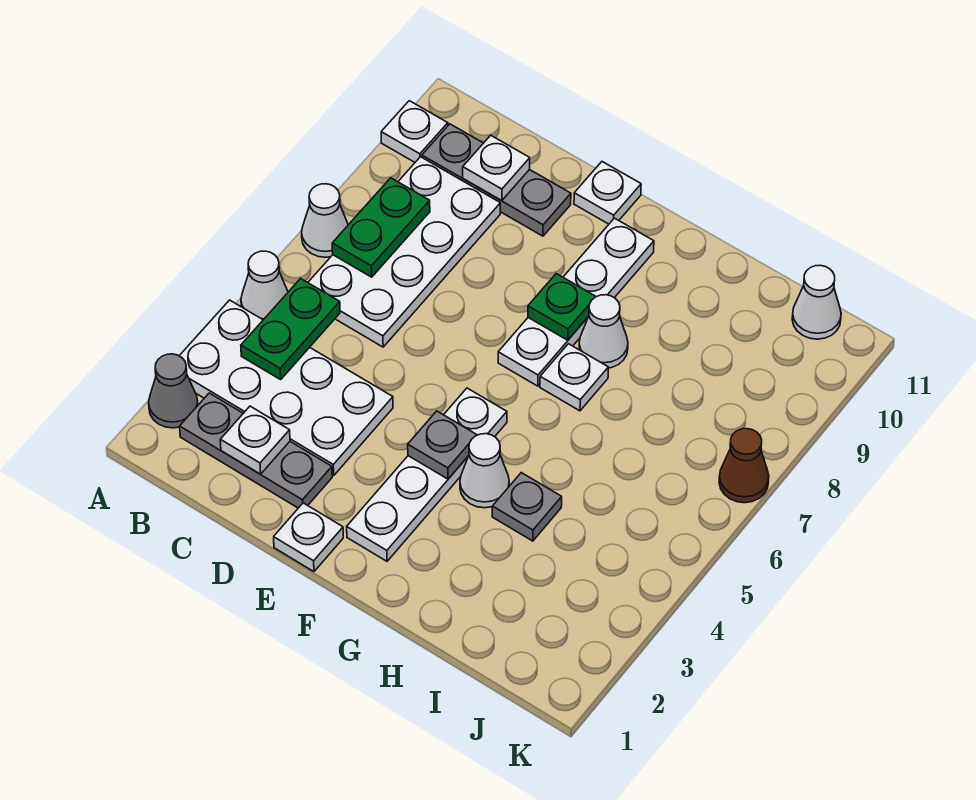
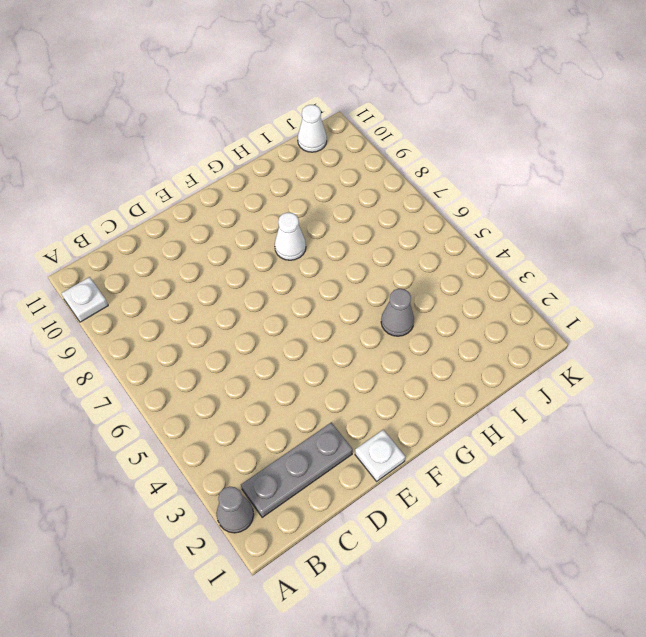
grey 1x1 cone [381,289,414,336] -> grey 1x1 plate [492,473,562,541]
none -> white 2x4 plate [180,300,393,476]
none -> white 1x1 cone [241,251,288,320]
none -> white 1x1 cone [302,184,348,257]

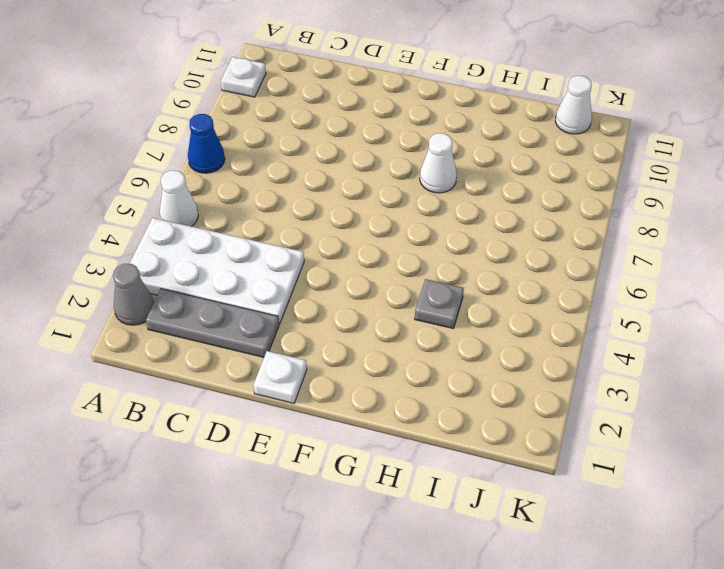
blue 1x1 cone [188,114,225,173] -> white 1x1 cone [302,184,348,257]
none -> white 2x4 plate [308,157,500,347]
none -> grey 1x3 plate [422,124,571,236]
none -> white 1x1 plate [574,162,641,224]

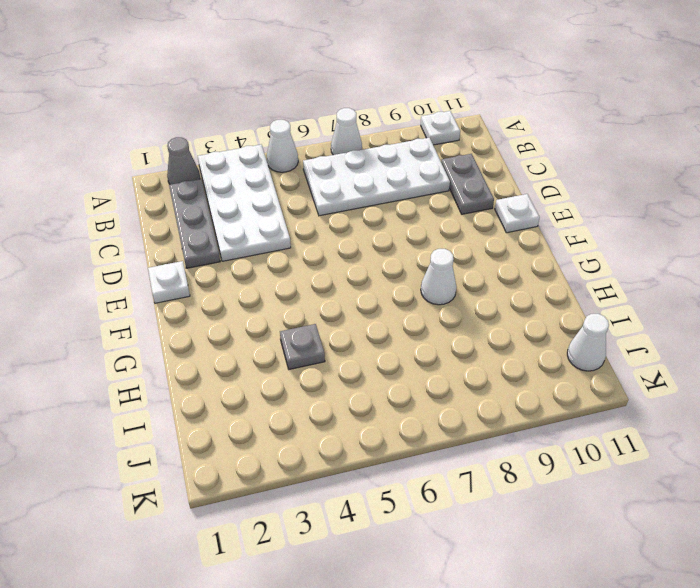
grey 1x2 plate [441,154,494,214] -> grey 1x3 plate [422,124,571,236]
none -> white 1x4 plate [347,388,507,561]
none -> white 1x4 plate [498,218,654,386]
none -> white 1x1 cone [460,434,509,508]

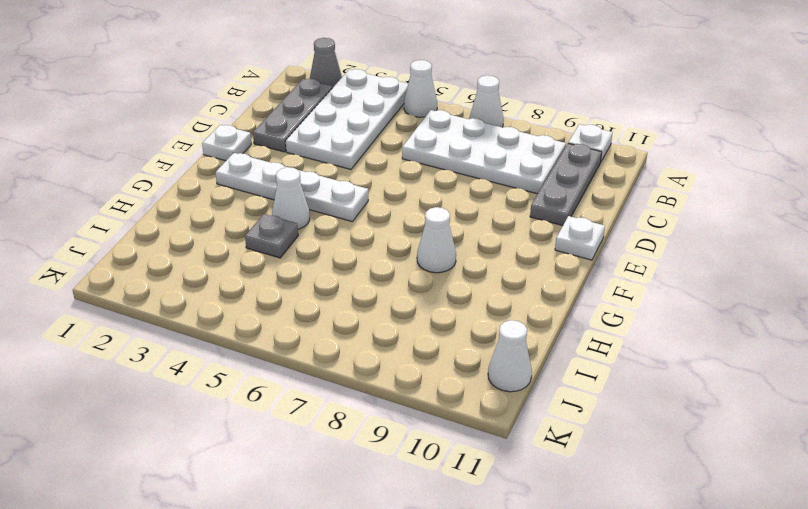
none -> white 1x4 plate [498,218,654,386]
none -> white 1x1 plate [540,344,608,411]
none -> brown 1x1 cone [719,429,769,503]

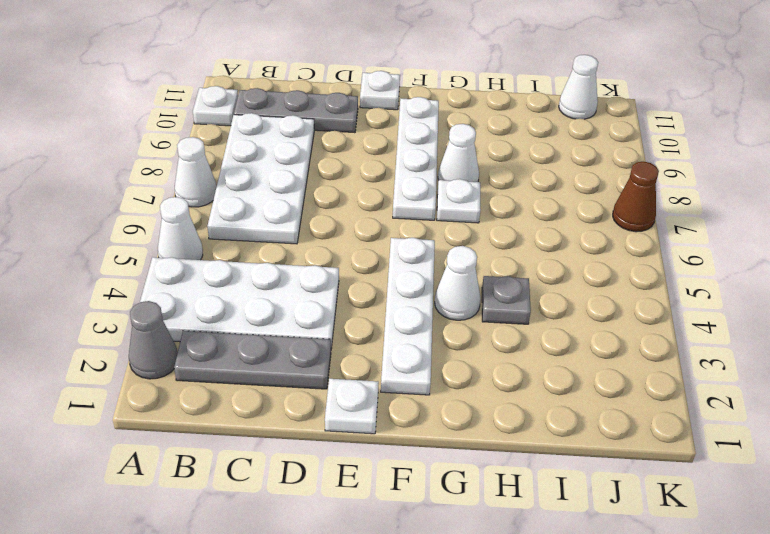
none -> green 1x2 plate [241,279,340,379]
none -> green 1x2 plate [332,178,430,277]
none -> white 1x1 plate [220,406,290,474]

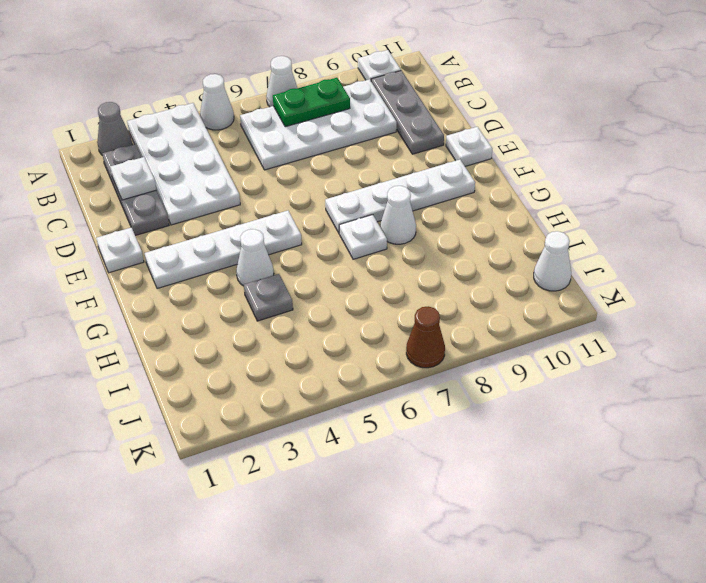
none -> green 1x2 plate [241,279,340,379]
none -> white 1x1 plate [463,135,530,201]
none -> grey 1x1 plate [408,411,477,479]

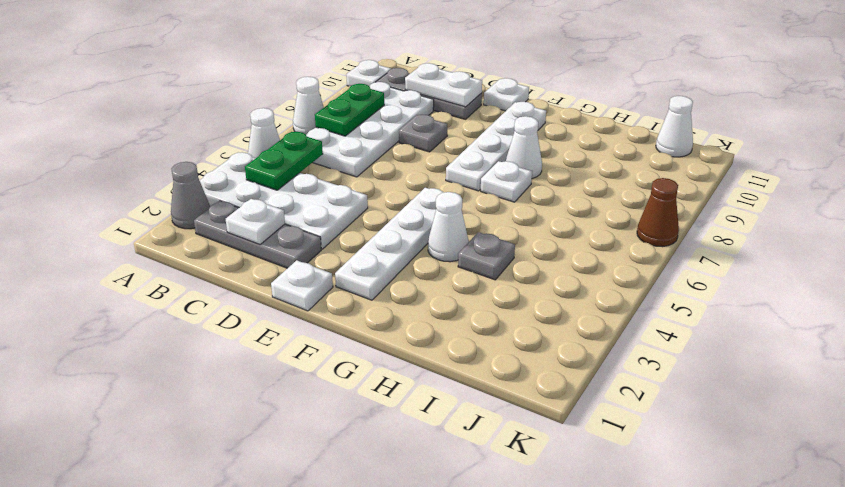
white 1x2 plate [405,63,482,107] -> white 1x1 plate [463,135,530,201]
grey 1x1 plate [399,115,447,152] -> grey 1x1 plate moved to [408,411,477,479]
none -> green 1x1 plate [528,274,596,340]

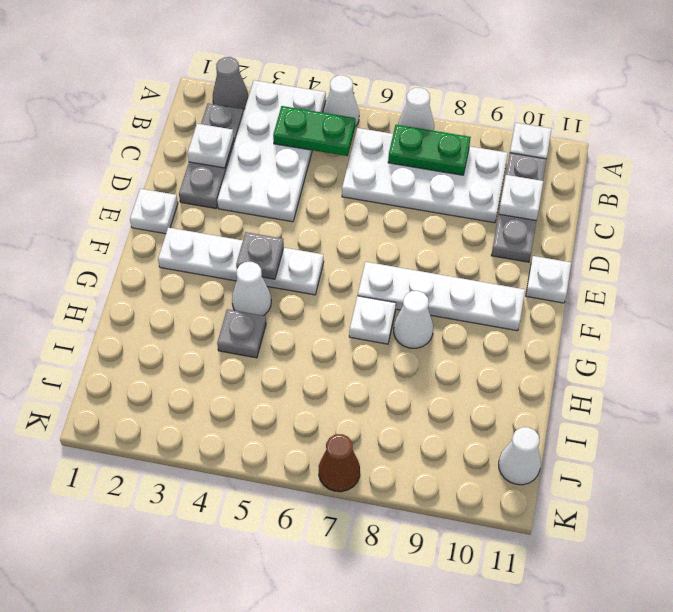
none -> green 1x1 plate [528,274,596,340]

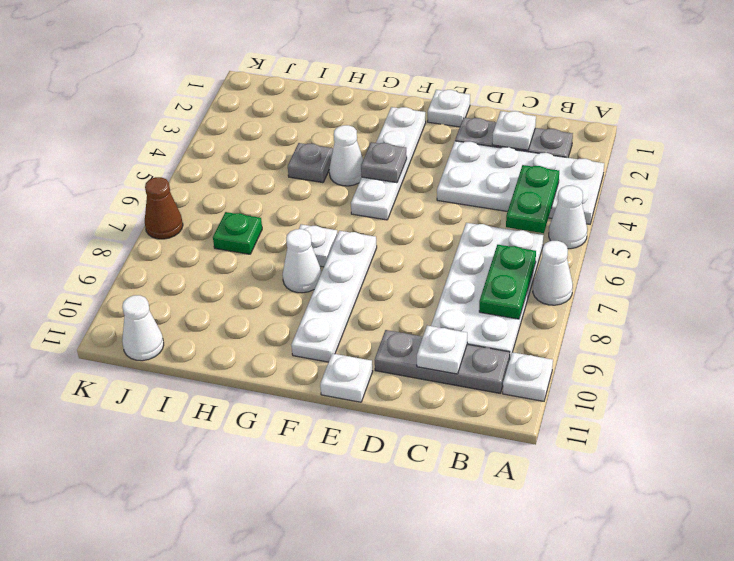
green 1x1 plate [213,212,262,254] -> green 1x1 plate moved to [528,274,596,340]
none -> grey 1x1 cone [149,354,198,428]

